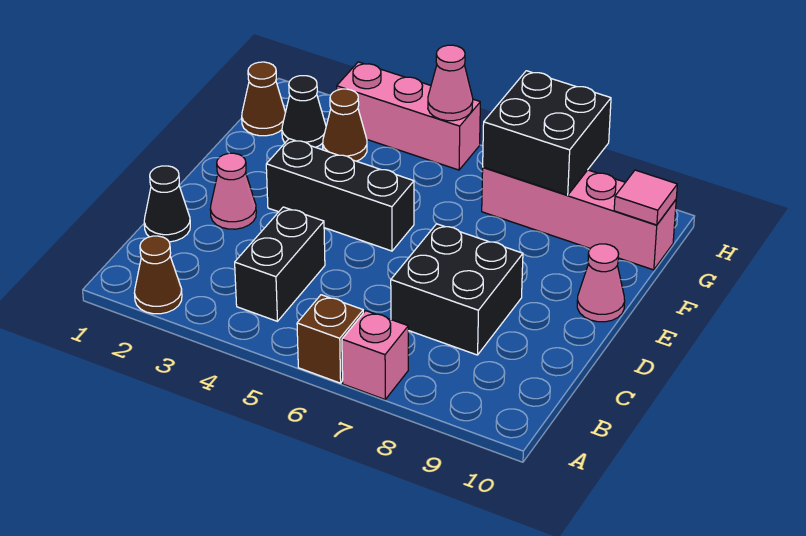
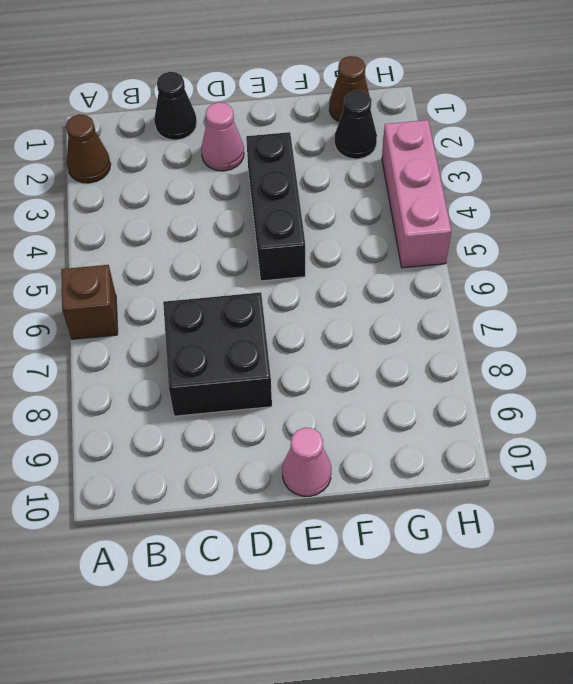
none -> pink 1x1 brick [342,311,408,399]
none -> black 1x2 brick [235,207,325,321]
none -> brown 1x1 cone [323,89,367,161]

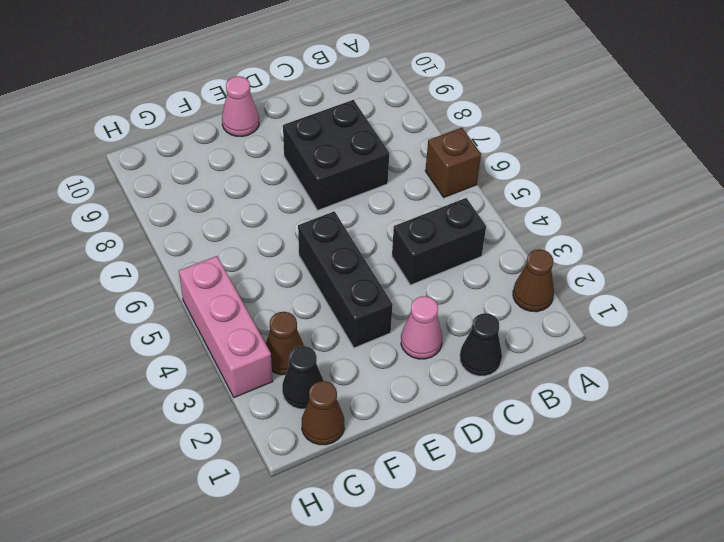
none -> pink 1x1 brick [342,311,408,399]
none -> pink 1x4 brick [482,167,676,270]
none -> black 2x2 brick [483,71,611,195]

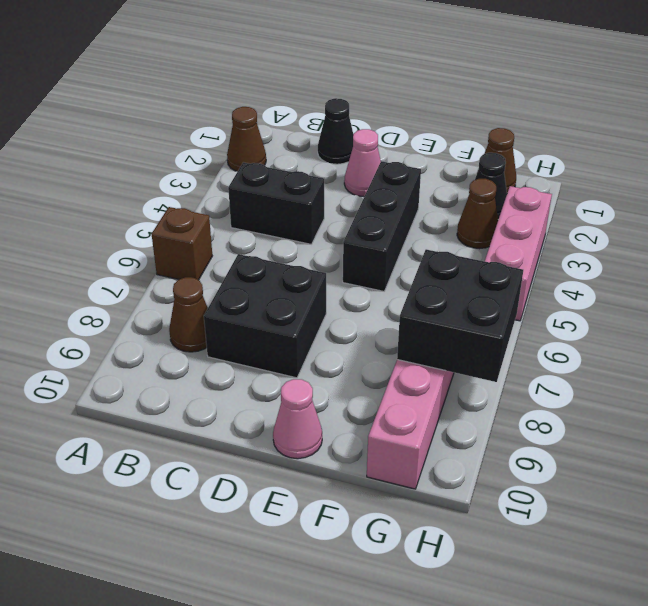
brown 1x1 cone [169,277,208,352] -> none
none -> pink 1x1 brick [342,311,408,399]
none -> pink 1x1 tile [614,170,677,225]
none -> pink 1x1 cone [428,45,473,121]

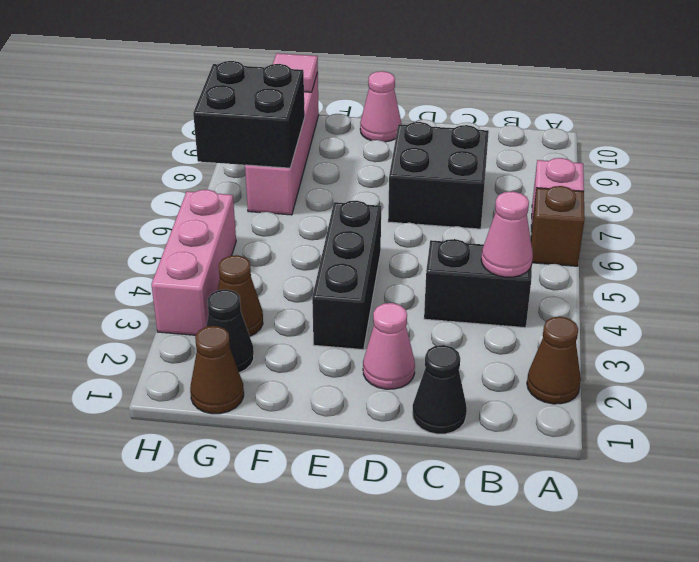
pink 1x1 cone [481,191,533,277] -> pink 1x1 cone moved to [428,45,473,121]

